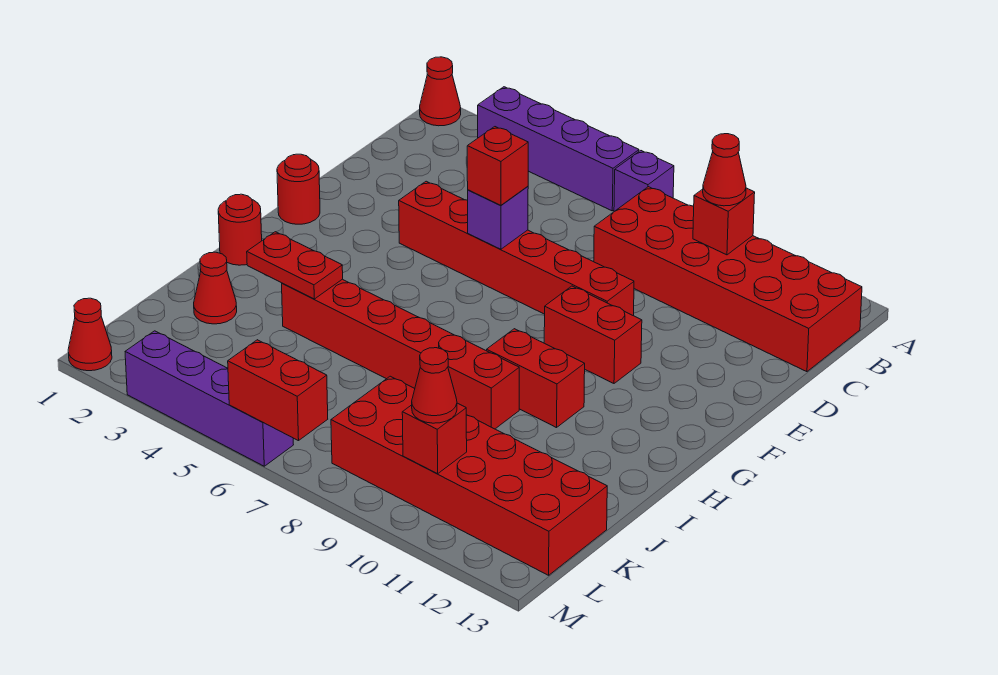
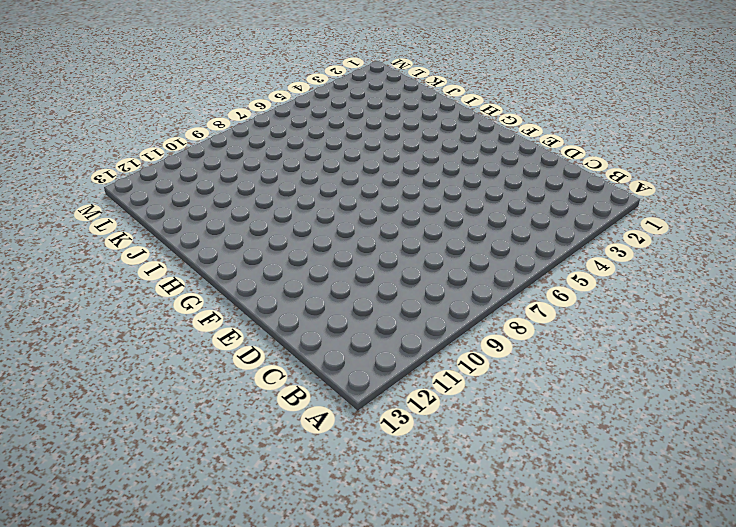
none -> red 1x1 cone [420,57,461,126]
none -> purple 1x4 brick [478,87,639,211]
none -> purple 1x1 brick [614,151,674,211]

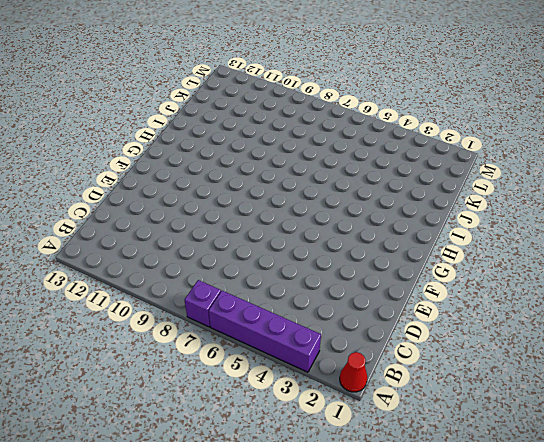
none -> red 2x6 brick [594,187,862,372]
none -> red 1x6 brick [399,181,634,316]
none -> red 1x1 round brick [277,154,320,224]

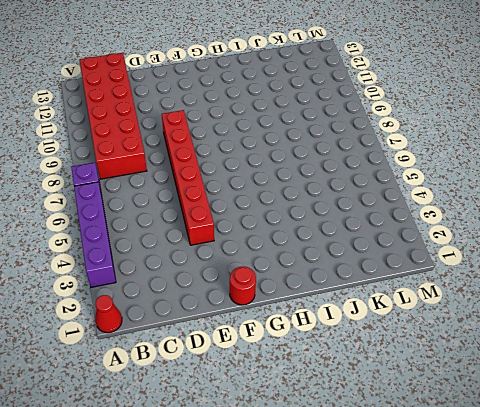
none -> red 1x2 brick [544,286,642,383]
none -> red 1x1 round brick [218,194,262,265]
none -> red 1x2 brick [487,329,585,428]

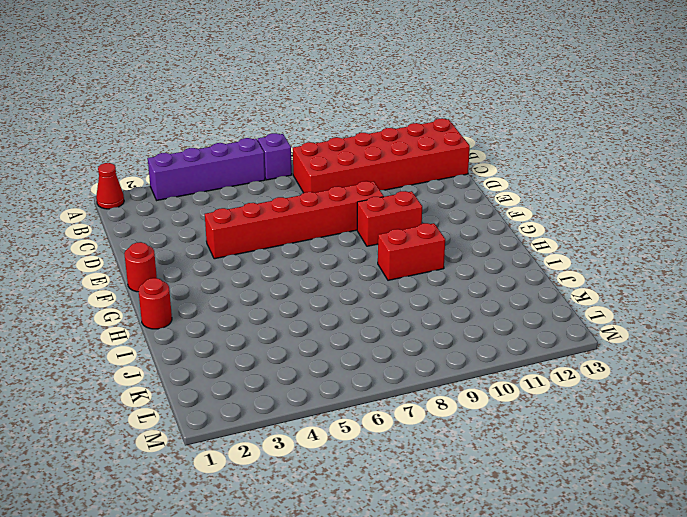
none -> red 1x6 brick [282,279,519,429]
none -> red 1x1 cone [194,252,237,324]
none -> red 2x6 brick [331,376,607,575]

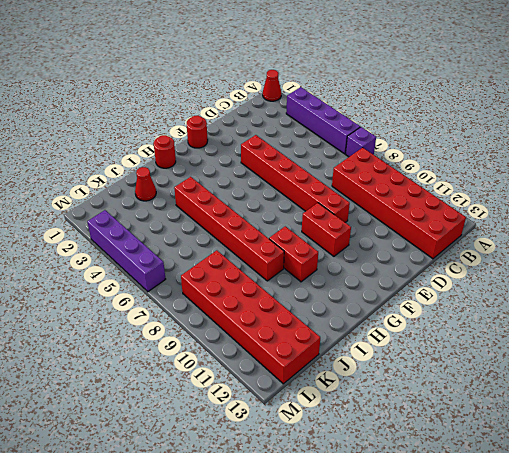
none -> red 1x1 cone [68,298,112,371]
none -> red 1x1 brick [693,188,755,255]
none -> purple 1x1 brick [468,186,528,249]

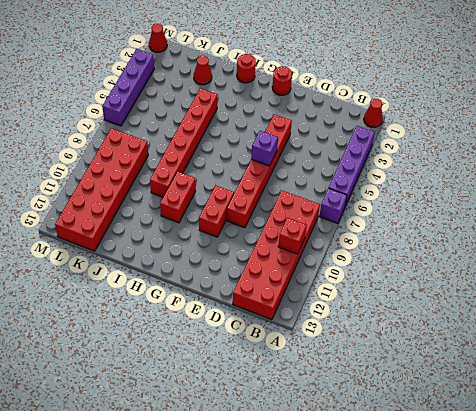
none -> red 1x2 plate [247,232,343,299]
none -> red 1x1 brick [402,403,467,474]
none -> red 1x2 brick [228,340,328,441]

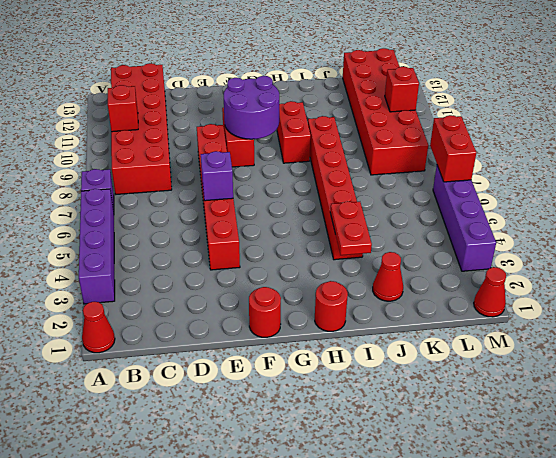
purple 2x2 round brick [224,76,279,139] -> none
none -> red 1x1 cone [703,134,746,206]
none -> red 1x1 brick [467,127,528,206]
none -> red 1x1 cone [412,348,457,423]

